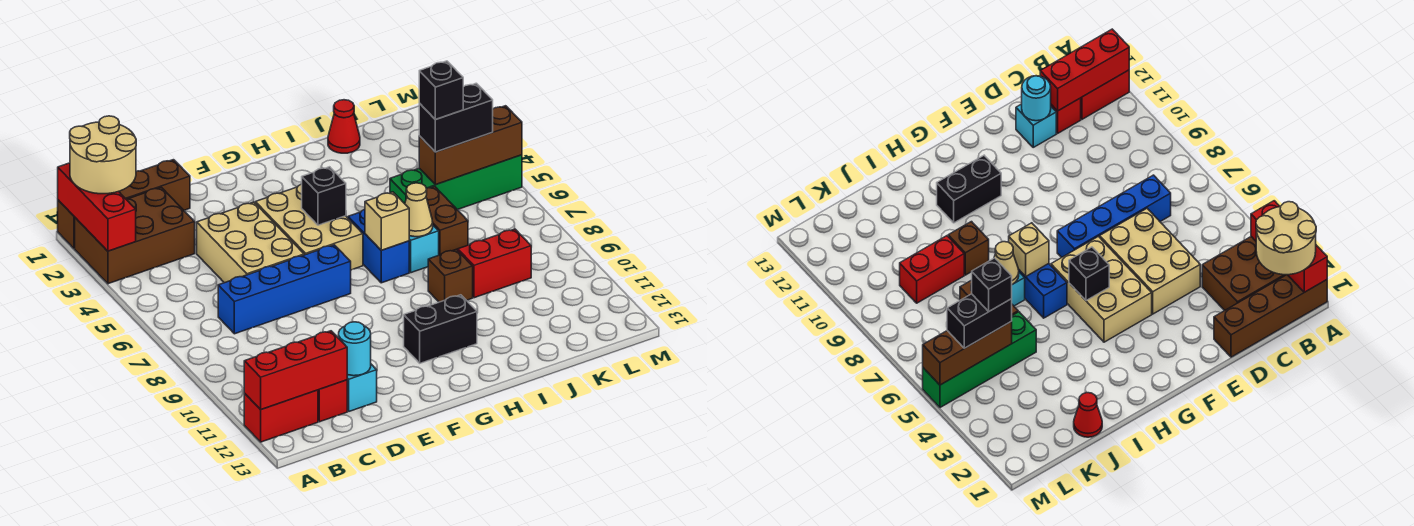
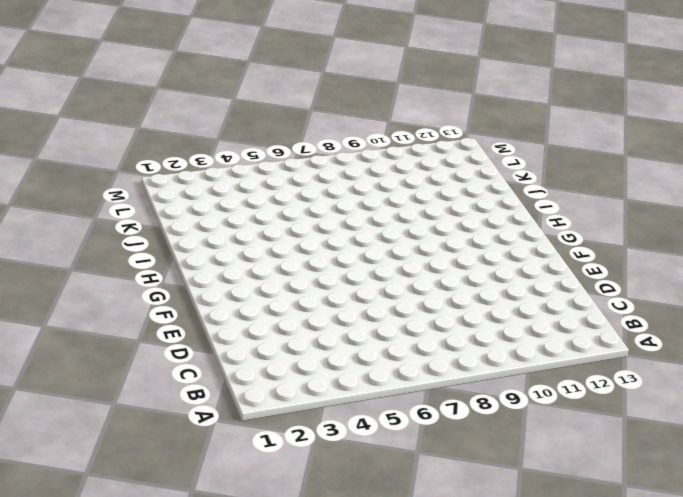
none -> brown 1x4 brick [58,160,190,248]
none -> brown 2x3 brick [75,187,195,284]
none -> red 1x2 brick [244,390,318,442]

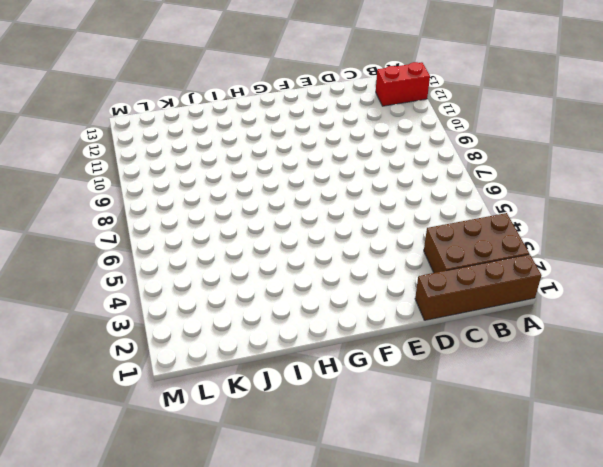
none -> blue 1x4 brick [218,245,351,334]
none -> red 1x1 brick [318,380,347,422]
none -> tan 2x3 brick [197,202,304,283]

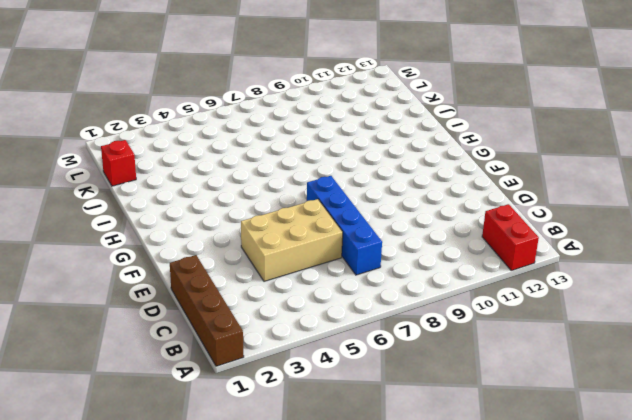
red 1x1 brick [101,140,136,186] -> red 1x1 brick moved to [318,380,347,422]
none -> brown 2x3 brick [75,187,195,284]
none -> cyan 1x1 brick [347,364,377,411]
none -> tan 2x3 brick [255,184,363,270]

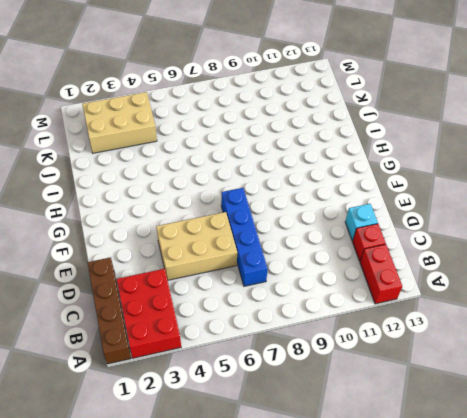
red 2x3 brick [117,269,181,358] -> brown 2x3 brick [75,187,195,284]
tan 2x3 brick [82,92,157,153] -> tan 2x3 brick moved to [255,184,363,270]
none -> black 1x2 brick [404,295,477,363]
none -> blue 1x2 brick [348,209,409,283]
none -> cyan 1x1 brick [409,226,439,273]

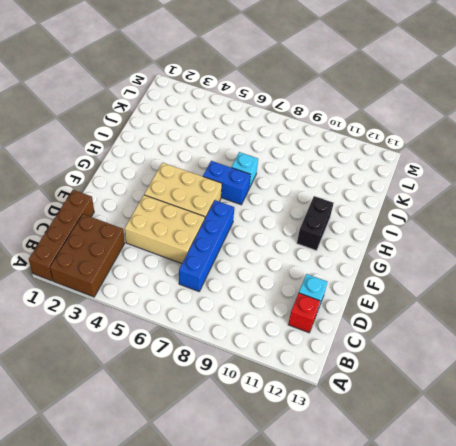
none -> red 1x2 brick [244,390,318,442]
none -> brown 1x1 brick [428,249,473,302]
none -> red 1x1 cone [328,100,360,153]

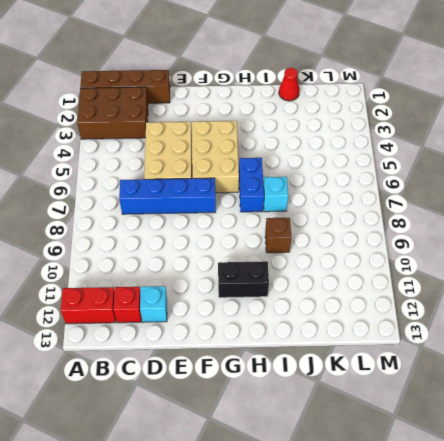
none -> green 1x4 brick [390,155,522,210]
none -> brown 1x2 brick [426,186,468,255]
none -> red 1x2 brick [458,229,531,298]

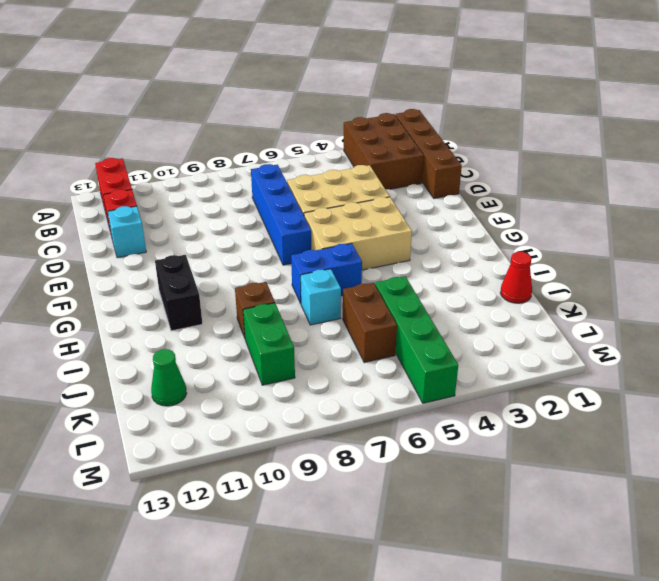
brown 1x2 brick [343,283,397,363] -> brown 1x2 brick turned to [426,186,468,255]
green 1x2 brick [243,303,295,385] -> red 1x2 brick [458,229,531,298]
green 1x1 cone [151,349,187,406] -> none
none -> red 1x3 brick [58,163,136,251]
none -> red 1x3 brick [244,331,347,410]
none -> cyan 1x1 round brick [339,322,371,376]

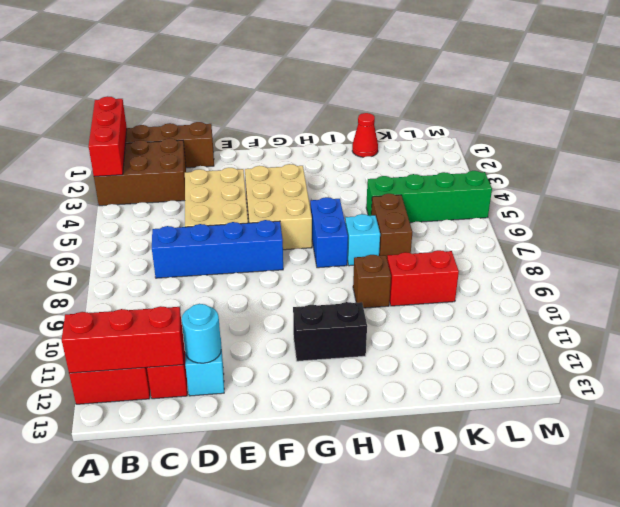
none -> black 1x1 brick [302,167,346,225]
none -> tan 1x1 brick [365,192,409,250]
none -> tan 1x1 cone [405,183,433,237]

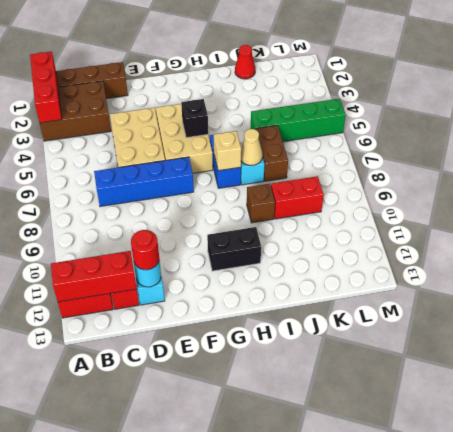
red 1x1 round brick [131,230,159,270] -> none
none -> brown 1x3 brick [419,106,522,185]
none -> tan 2x2 round brick [70,116,136,194]
none -> black 1x2 brick [419,83,493,152]

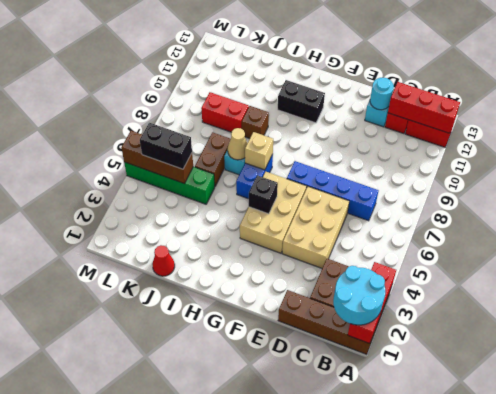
cyan 2x2 round brick [333,266,385,325] -> tan 2x2 round brick [70,116,136,194]
none -> black 1x1 brick [419,61,463,120]

